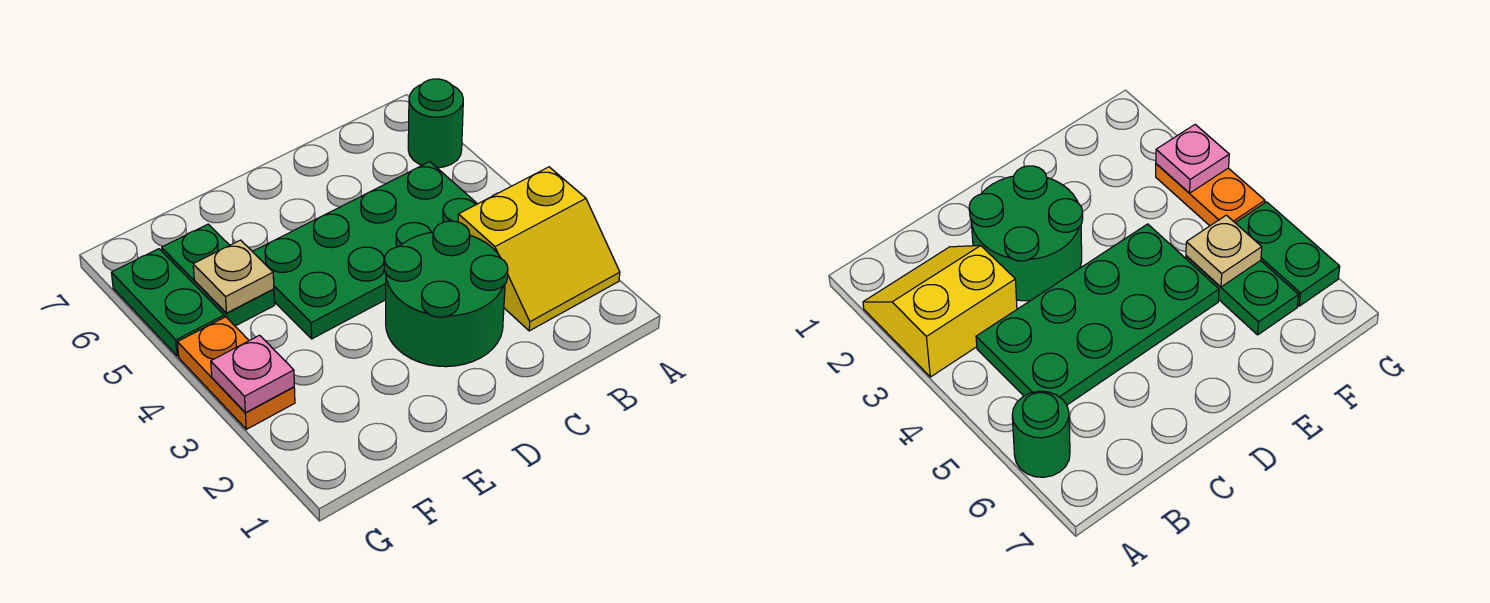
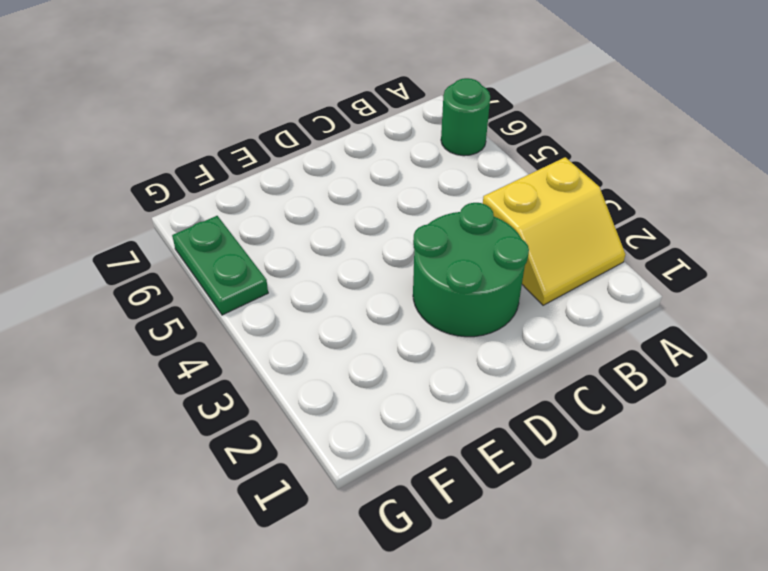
none -> green 2x4 plate [252,162,477,339]
none -> green 1x2 plate [162,224,275,326]

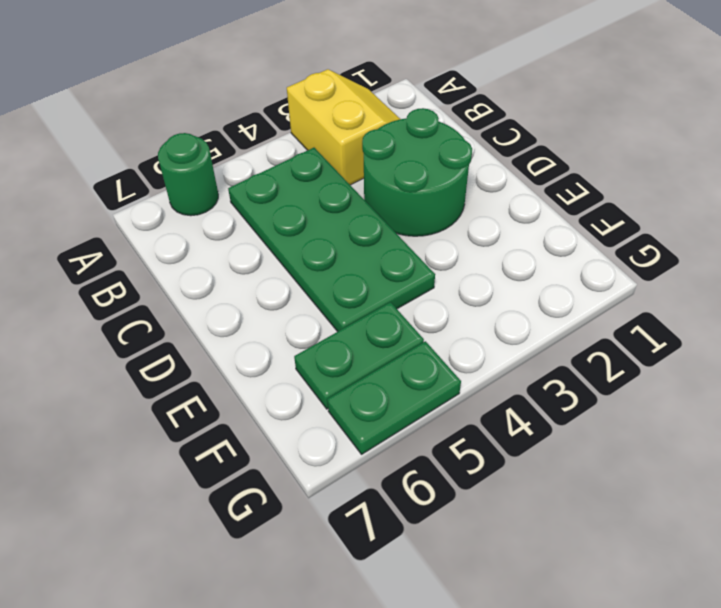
none -> orange 1x2 plate [177,317,295,429]
none -> tan 1x1 plate [193,240,274,313]

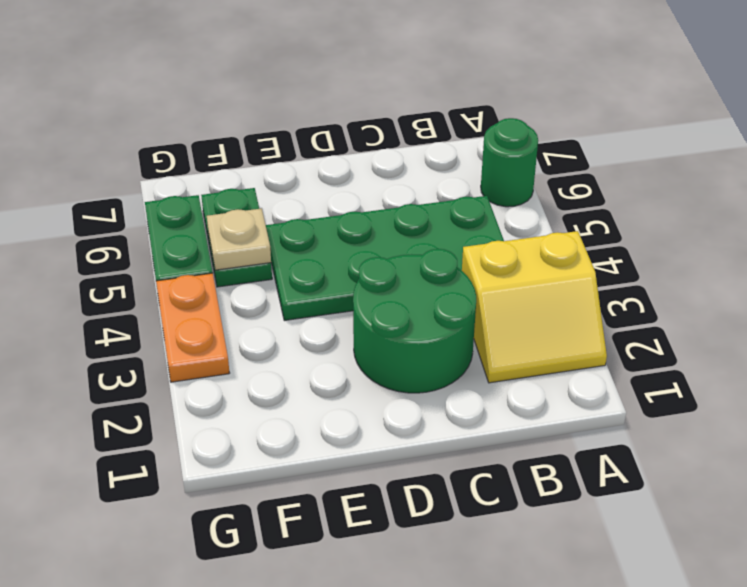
none -> pink 1x1 plate [211,335,294,413]

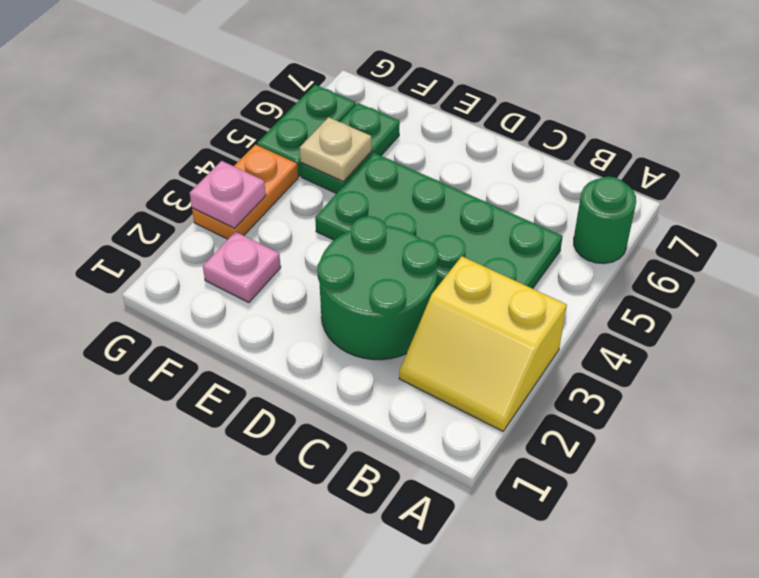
pink 1x1 plate [203,232,281,303] -> none

